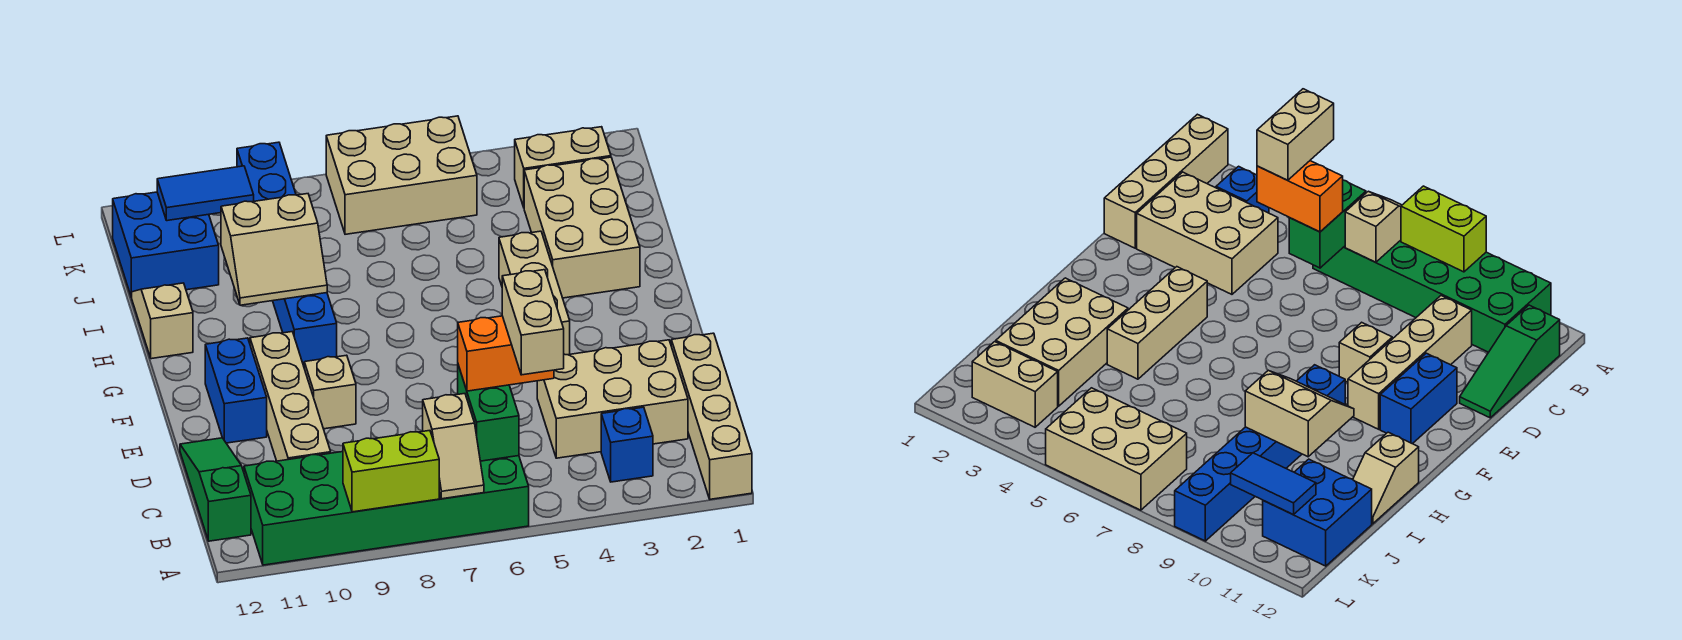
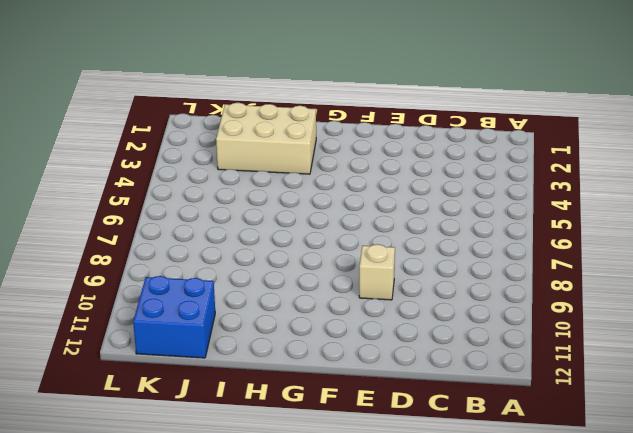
none -> tan 1x4 brick [671,333,752,499]
none -> green 2x6 brick [244,452,529,565]
none -> blue 1x1 brick [601,407,653,482]

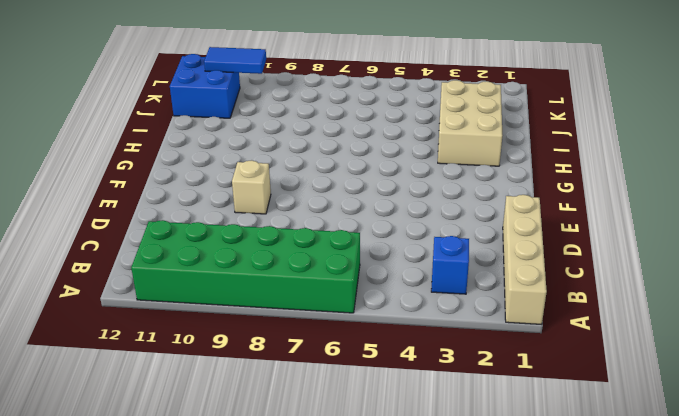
none -> green 1x3 slope [180,438,251,541]
none -> tan 2x3 brick [537,340,688,458]
none -> tan 1x4 brick [250,332,331,461]

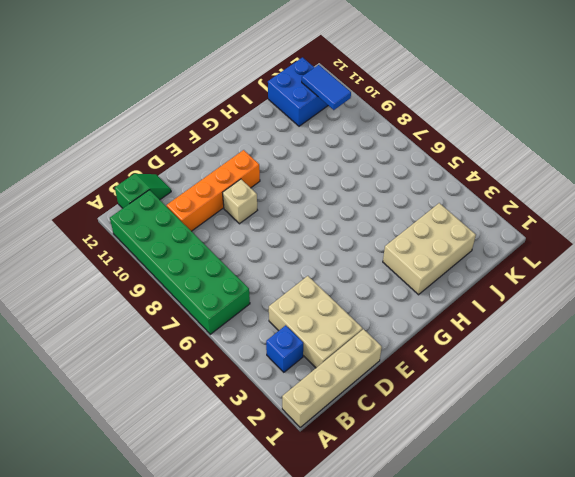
green 1x2 slope [115,174,171,208] -> green 1x3 slope [180,438,251,541]
orange 1x4 brick [167,150,260,231] -> tan 1x4 brick [250,332,331,461]
none -> blue 1x2 brick [205,338,267,443]
none -> tan 1x3 brick [499,231,570,355]
none -> blue 1x6 brick [237,142,337,366]

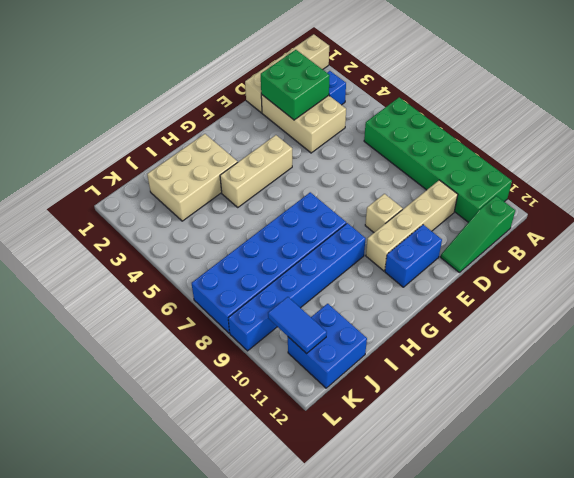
green 2x2 brick [261,50,330,120] -> none
blue 2x6 brick [192,192,346,333] -> tan 2x3 brick [326,116,477,234]
none -> tan 1x2 slope [131,283,193,359]
none -> tan 1x2 brick [515,127,611,207]
none -> tan 1x2 slope [423,394,484,499]

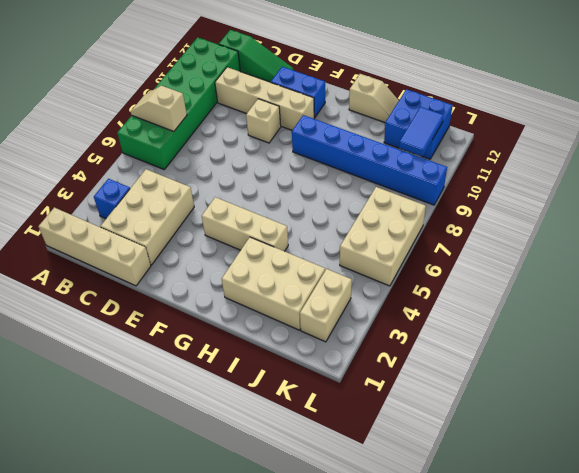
none -> lime 1x2 brick [343,431,439,512]
none -> green 1x2 brick [458,365,519,461]
none -> tan 2x2 slope [221,194,327,305]

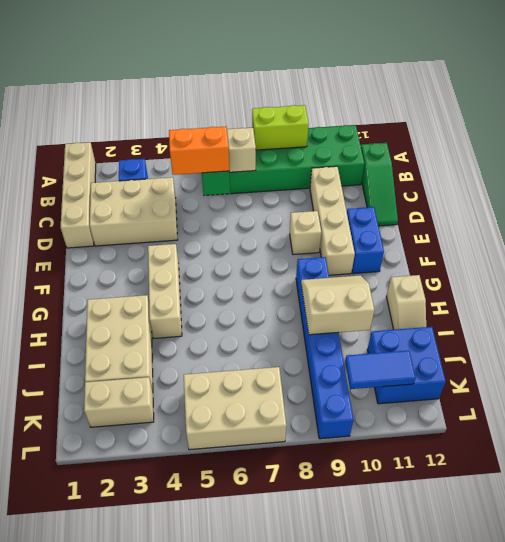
none -> tan 1x2 brick [502,270,564,375]

